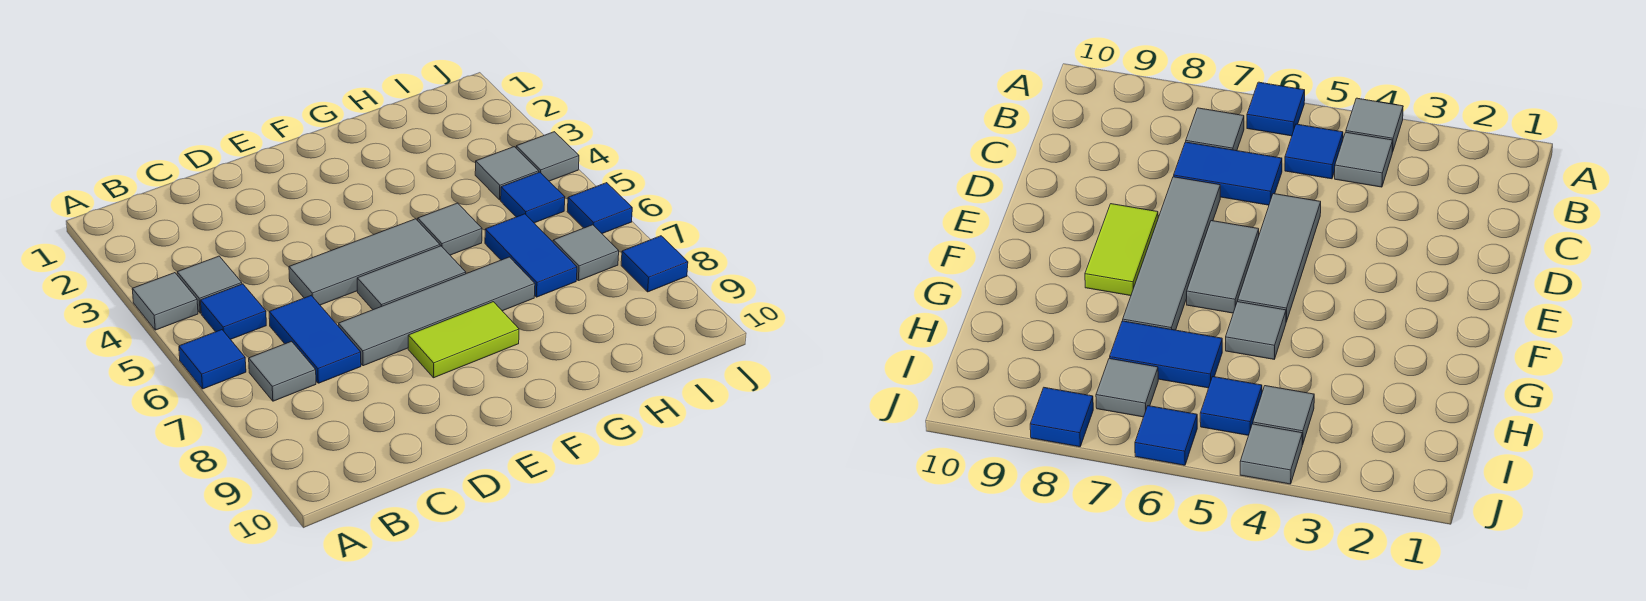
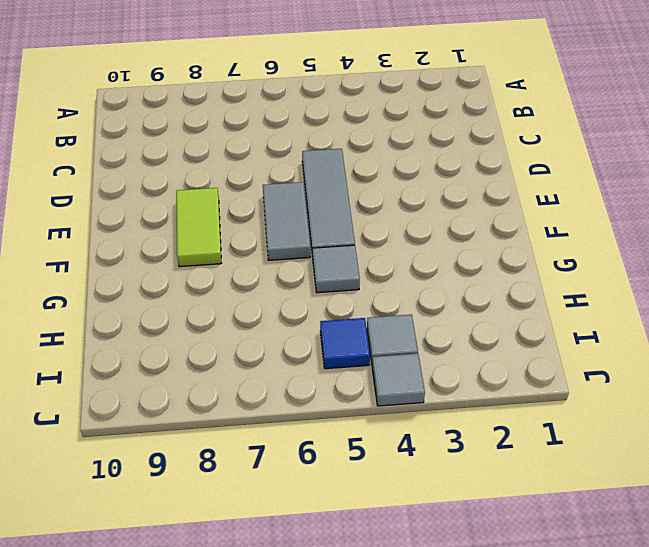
none -> grey 1x1 tile [132,273,198,330]
none -> blue 1x1 tile [179,330,246,389]
none -> grey 1x1 tile [177,256,242,313]

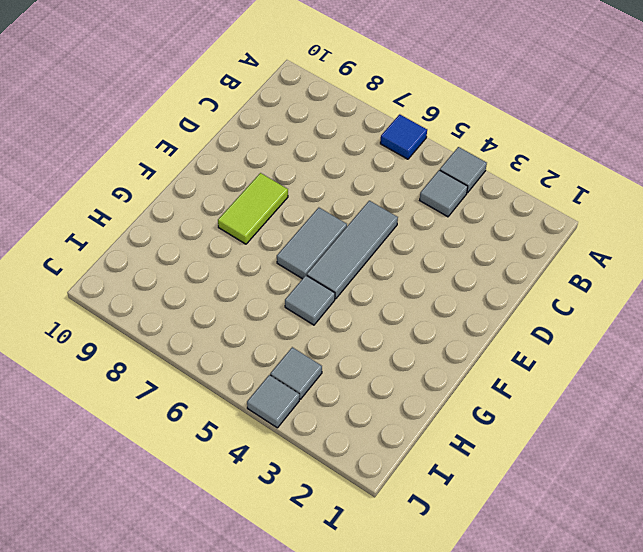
none -> blue 1x1 tile [201,284,266,339]
none -> grey 1x1 tile [249,341,316,401]
none -> blue 1x2 tile [269,295,361,383]

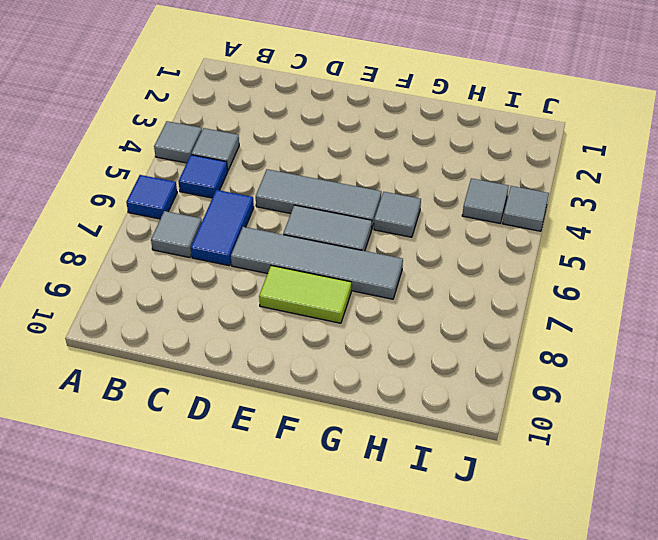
none -> blue 1x2 tile [485,214,577,297]
none -> blue 1x1 tile [501,172,565,223]
none -> grey 1x1 tile [553,225,619,281]

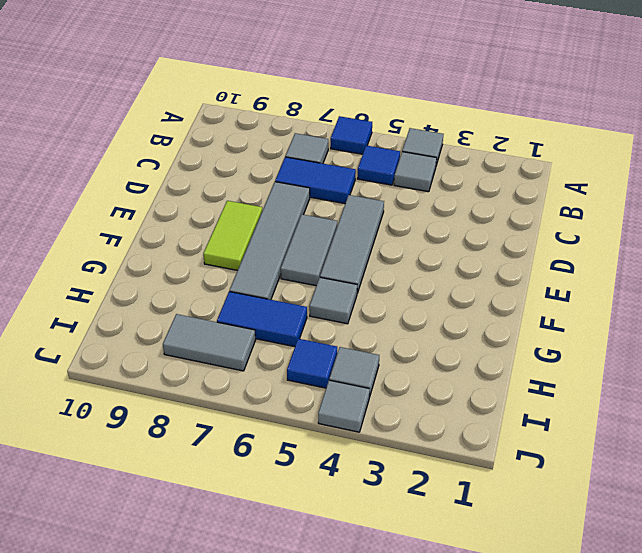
grey 1x2 tile [163,314,255,371] -> grey 1x1 tile [553,225,619,281]
none -> blue 1x1 tile [567,183,632,234]
none -> blue 1x1 tile [621,236,688,292]

